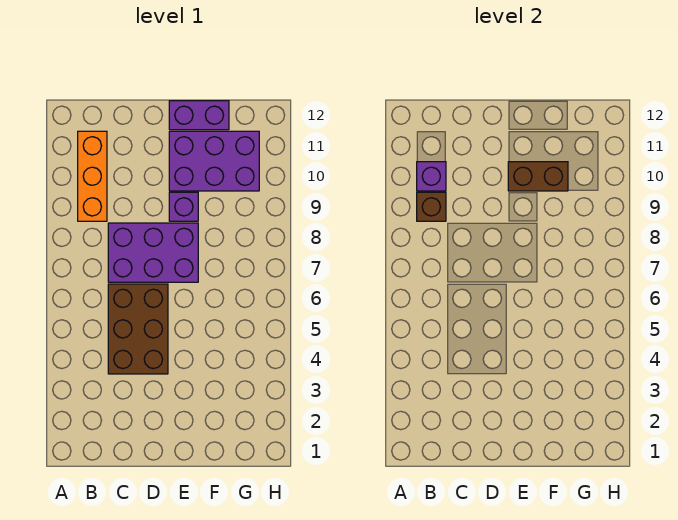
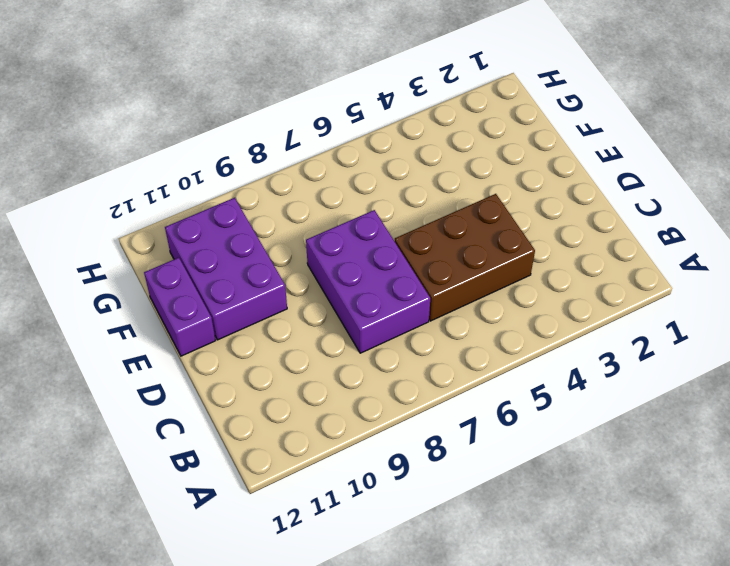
none -> orange 1x3 brick [78,131,107,221]
none -> purple 1x1 brick [169,192,198,221]

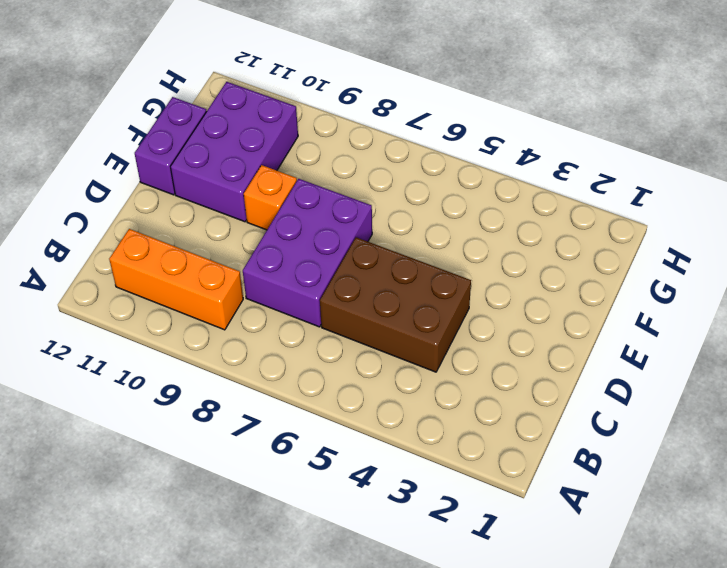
orange 1x1 brick [244,165,297,230] -> purple 1x1 brick [169,192,198,221]
none -> brown 1x1 brick [417,192,446,221]
none -> purple 1x1 brick [417,162,446,191]

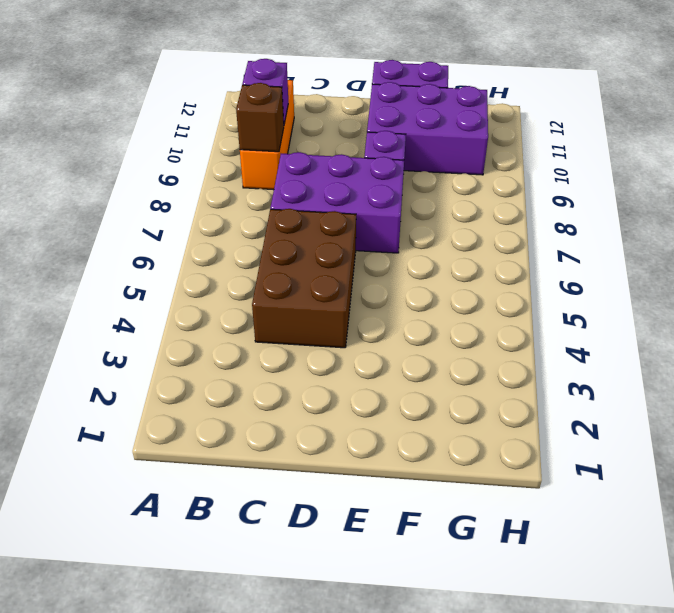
none -> brown 1x2 brick [508,162,568,191]

